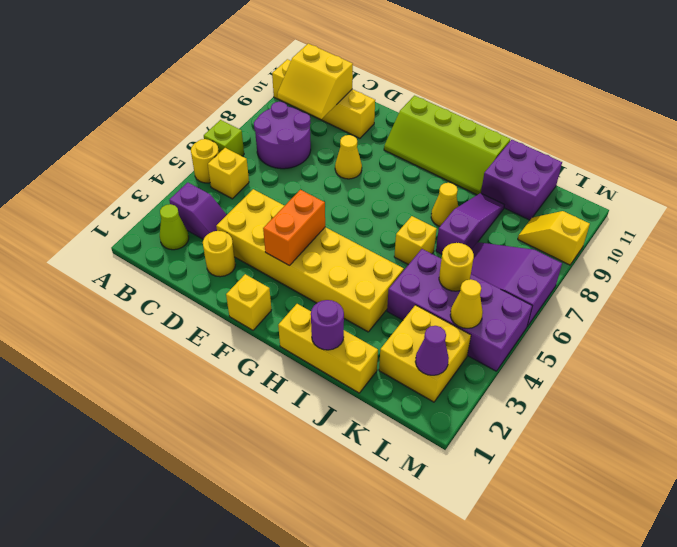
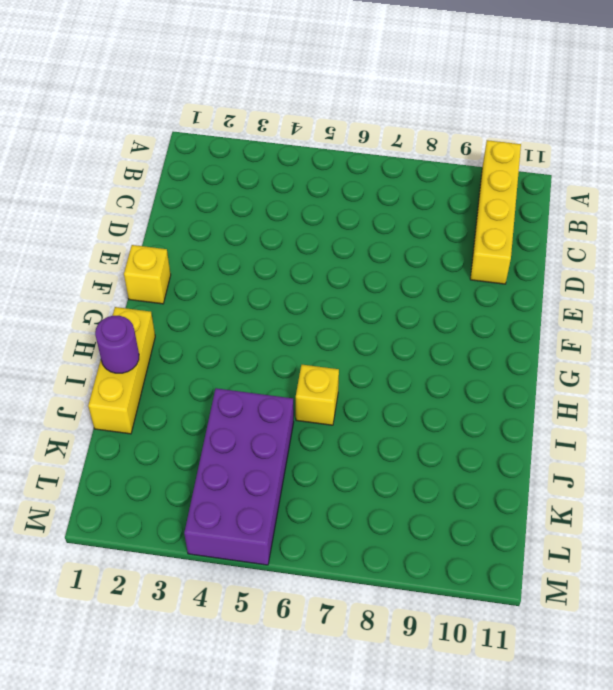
none -> yellow 1x1 round brick [191,139,219,183]
none -> lime 1x1 brick [204,120,244,156]
none -> lime 1x1 cone [160,204,189,250]

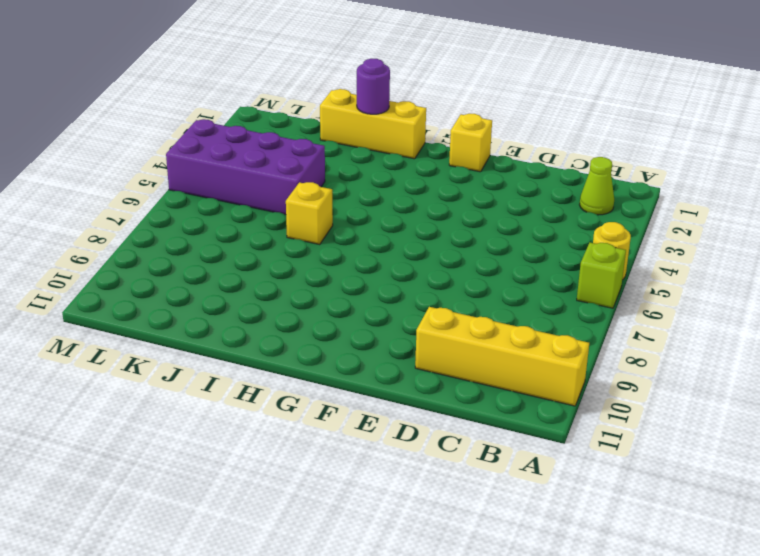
none -> purple 1x2 slope [169,183,227,239]
none -> yellow 1x1 brick [208,148,249,199]
none -> purple 2x2 round brick [254,102,311,169]

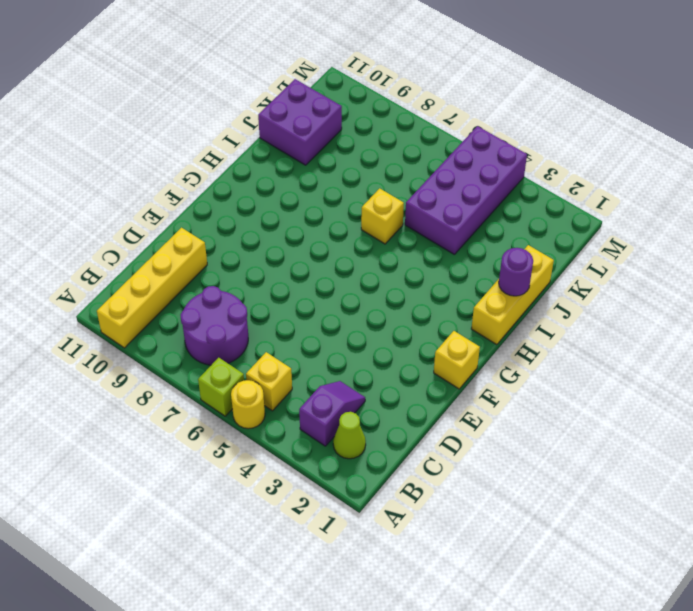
none -> yellow 1x1 round brick [203,231,235,277]
none -> yellow 2x6 brick [216,189,404,332]
none -> yellow 1x1 cone [335,135,362,179]

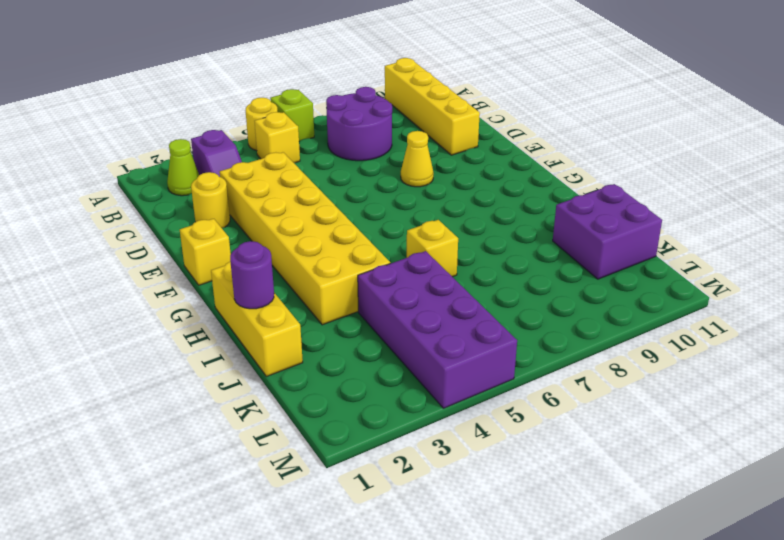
none -> lime 2x4 slope [384,96,510,195]
none -> yellow 1x1 cone [431,183,458,226]
none -> purple 1x3 slope [436,193,504,254]

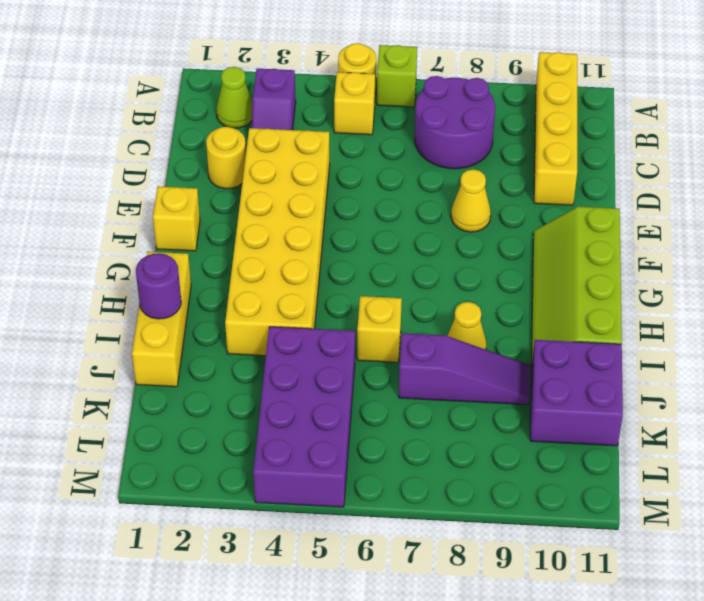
none -> yellow 2x2 brick [379,305,471,402]
none -> purple 2x3 slope [471,242,562,326]
none -> yellow 1x2 slope [518,211,590,265]

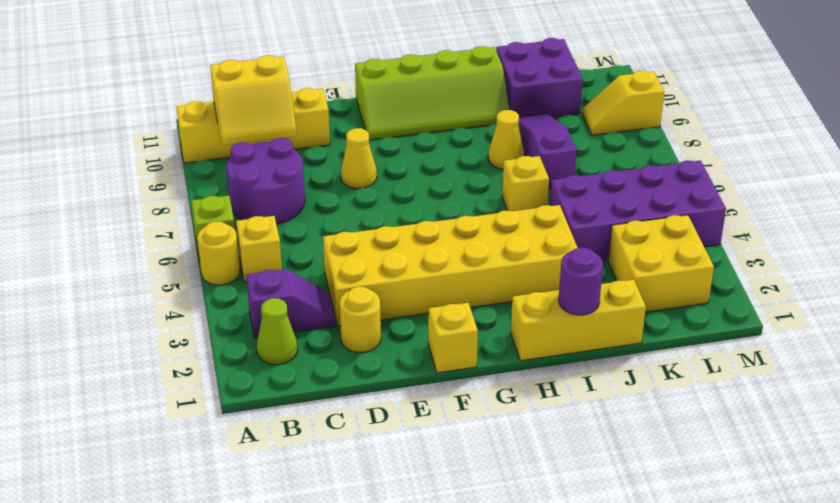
none -> purple 2x3 slope [471,242,562,326]
none -> orange 1x2 brick [263,190,325,265]
none -> yellow 1x1 round brick [439,243,474,291]

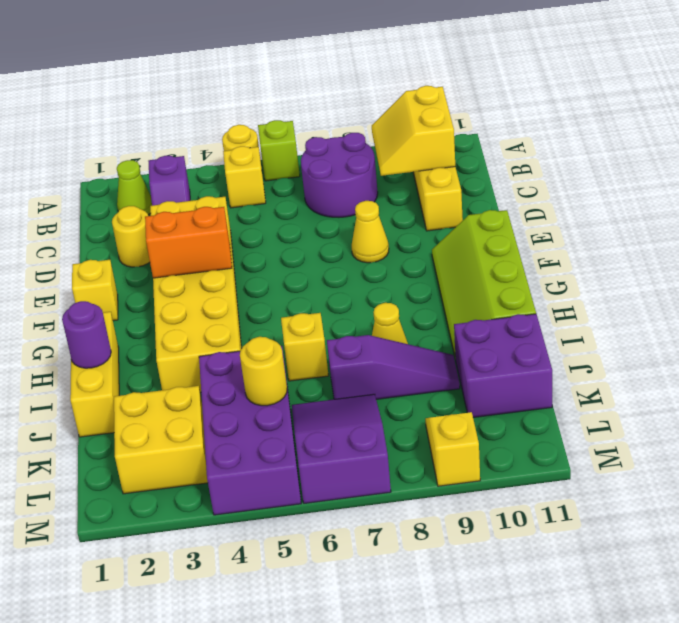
none -> purple 1x1 cone [415,326,449,375]
none -> yellow 1x1 cone [450,279,483,328]

